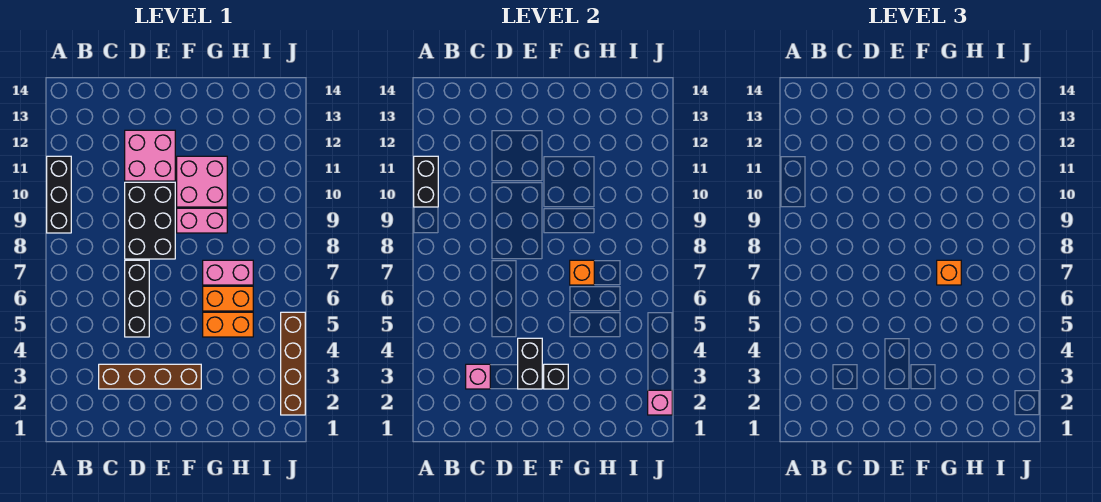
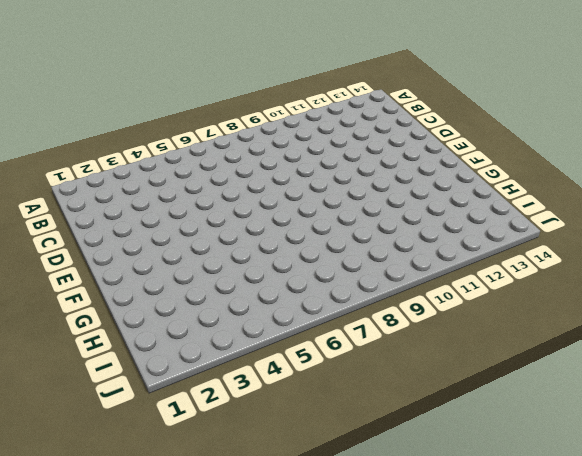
none -> black 1x3 brick [47,156,71,233]
none -> brown 1x4 brick [99,364,201,389]
none -> black 1x3 brick [125,260,149,337]

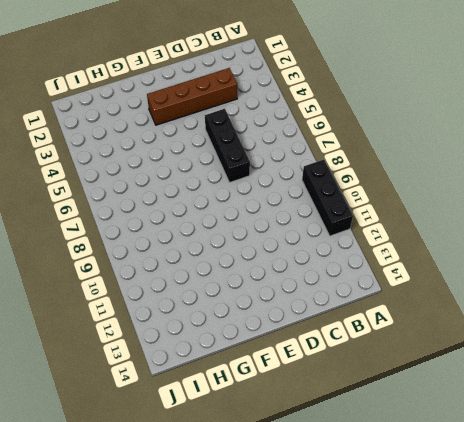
none -> black 2x3 brick [125,182,175,259]
none -> pink 2x2 brick [125,130,175,181]
none -> pink 1x2 brick [177,208,227,233]

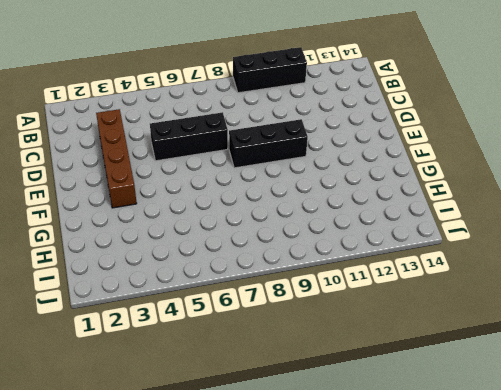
black 1x3 brick [229,119,308,168] -> black 2x3 brick [125,182,175,259]
none -> pink 2x2 brick [125,130,175,181]
none -> pink 1x2 brick [177,208,227,233]
none -> pink 2x2 brick [177,156,227,207]

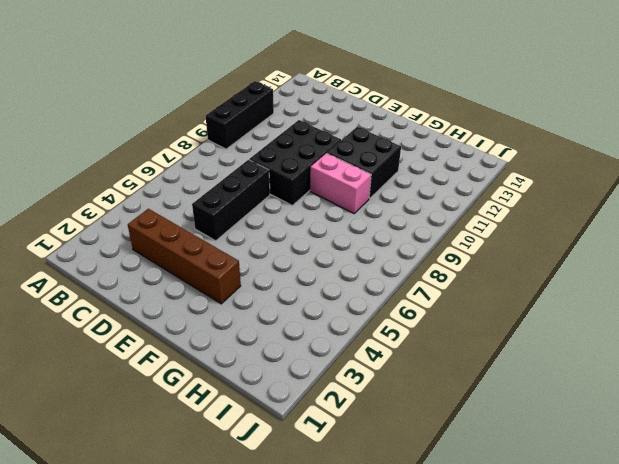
black 2x2 brick [327,127,401,198] -> pink 2x2 brick [177,156,227,207]
none -> pink 2x2 brick [125,130,175,181]
none -> orange 1x2 brick [203,312,253,337]
none -> orange 1x2 brick [203,286,253,311]

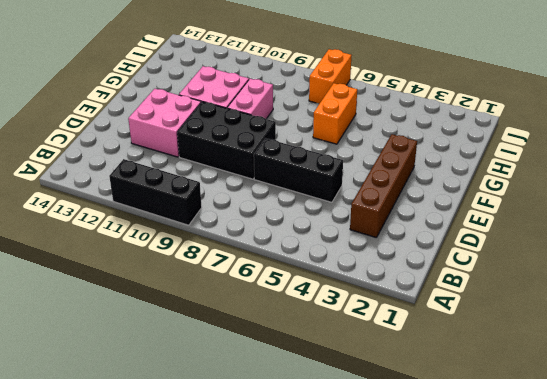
orange 1x2 brick [309,49,352,104] -> orange 1x2 brick moved to [203,312,253,337]
none -> pink 1x2 brick [203,260,253,285]
none -> brown 1x4 brick [281,312,305,415]
none -> black 1x2 brick [414,156,438,207]

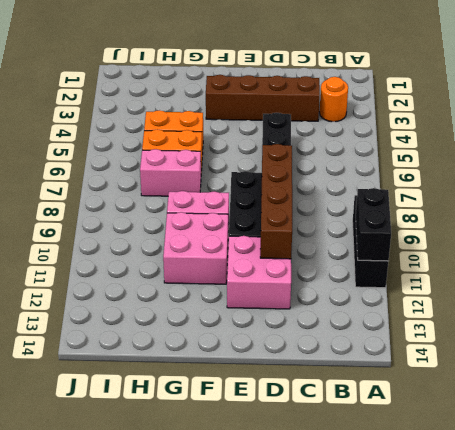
orange 1x1 round brick [320,77,348,122] -> none
brown 1x4 brick [260,144,292,259] -> brown 1x4 brick moved to [281,312,305,415]
none -> pink 1x1 brick [466,364,490,389]
none -> black 1x2 brick [518,338,542,389]
none -> black 1x1 brick [544,364,568,389]

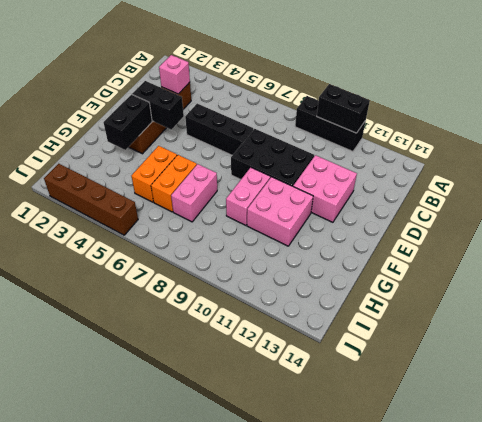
black 1x2 brick [104,94,152,150] -> black 1x1 brick [544,364,568,389]
none -> orange 1x1 brick [570,260,594,285]
none -> pink 1x1 brick [648,390,672,415]
none -> orange 1x1 brick [937,260,961,285]

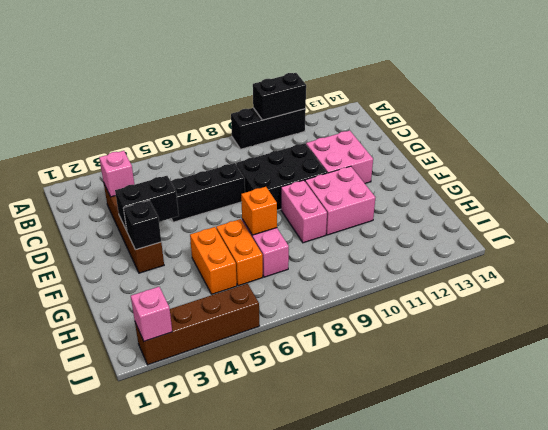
none -> orange 1x1 brick [937,260,961,285]

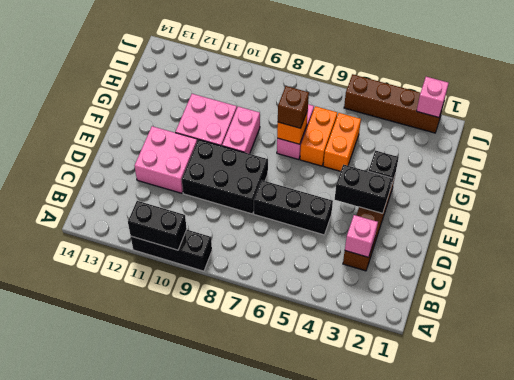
brown 1x1 brick [278,86,309,128] -> orange 1x1 brick [937,260,961,285]

